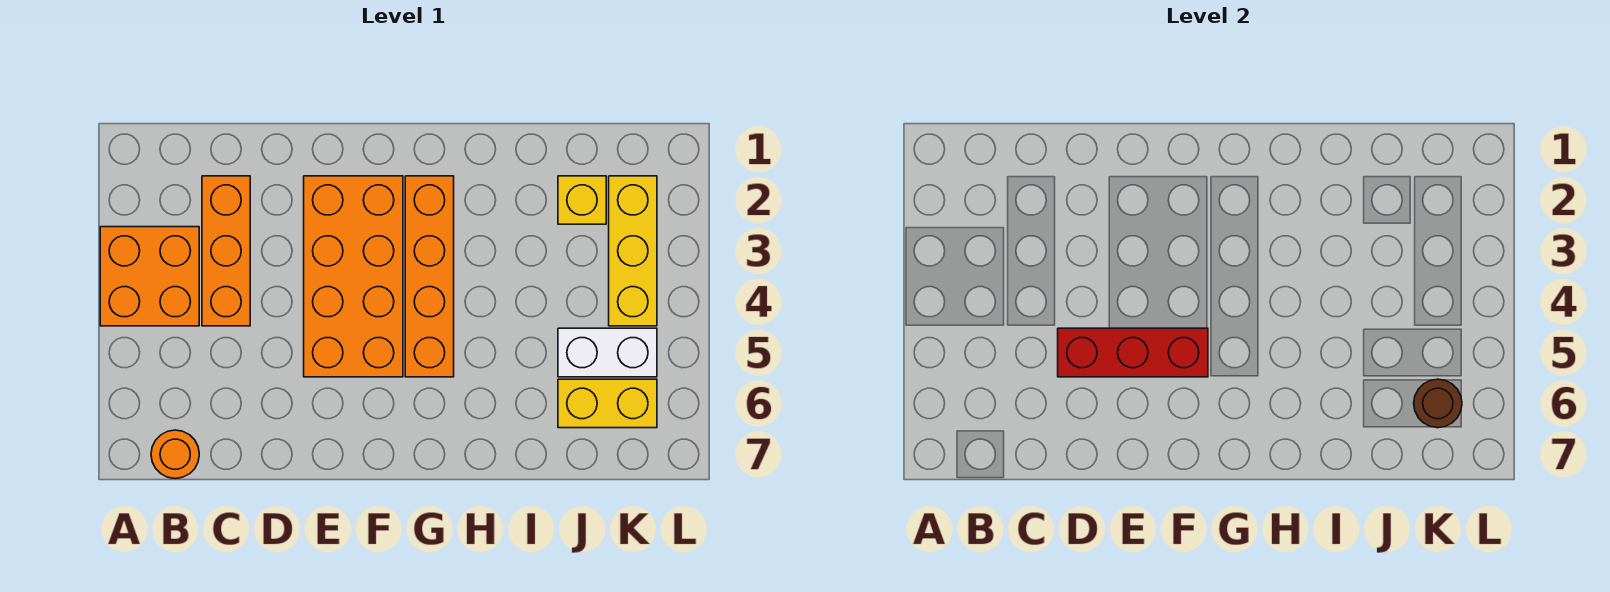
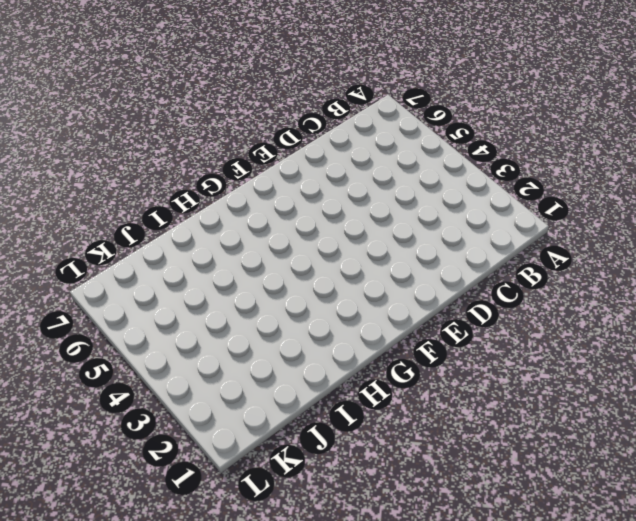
none -> orange 2x2 brick [100,227,199,326]
none -> orange 1x1 round brick [151,430,199,479]

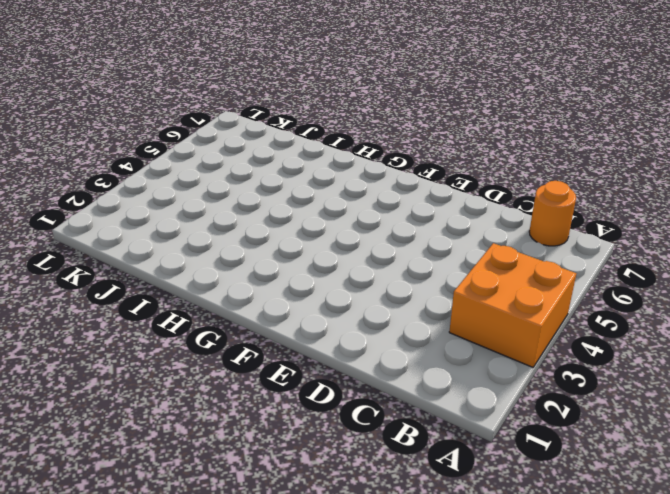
none -> orange 1x3 brick [202,176,250,326]
none -> orange 2x4 brick [304,176,403,377]

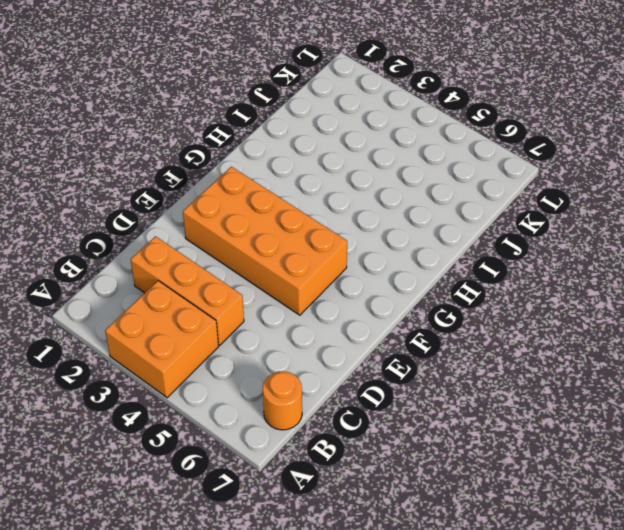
none -> orange 1x4 brick [405,176,454,377]
none -> yellow 1x1 brick [558,176,606,224]

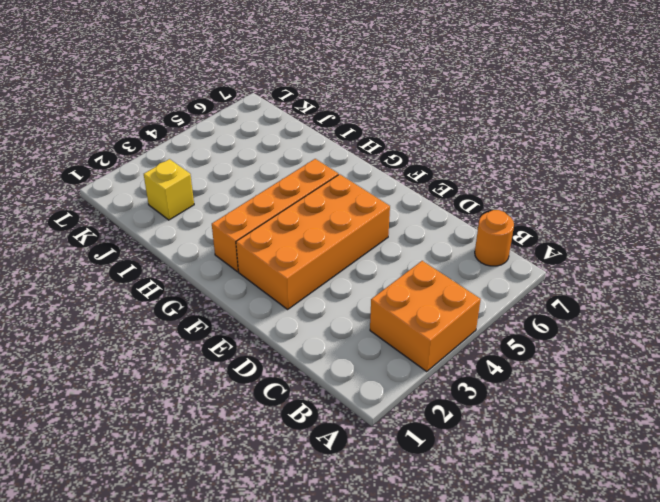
none -> orange 1x3 brick [202,176,250,326]
none -> white 1x2 brick [558,328,657,377]

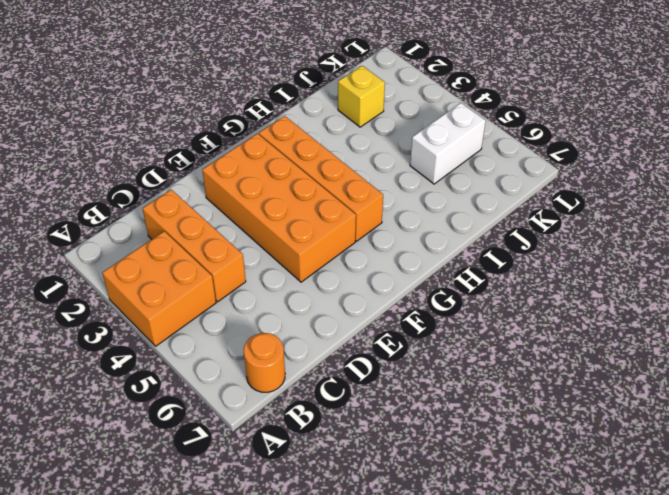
none -> yellow 1x2 brick [558,379,657,428]
none -> yellow 1x3 brick [609,176,657,326]

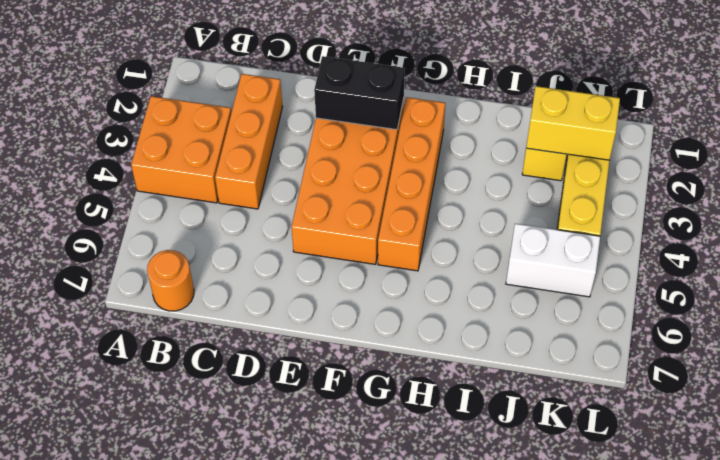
black 1x2 brick [314,56,405,130] -> none
yellow 1x2 brick [526,86,620,160] -> yellow 1x2 brick moved to [558,379,657,428]
none -> red 1x3 brick [1058,328,1208,377]
none -> brown 1x1 round brick [1414,379,1462,428]

